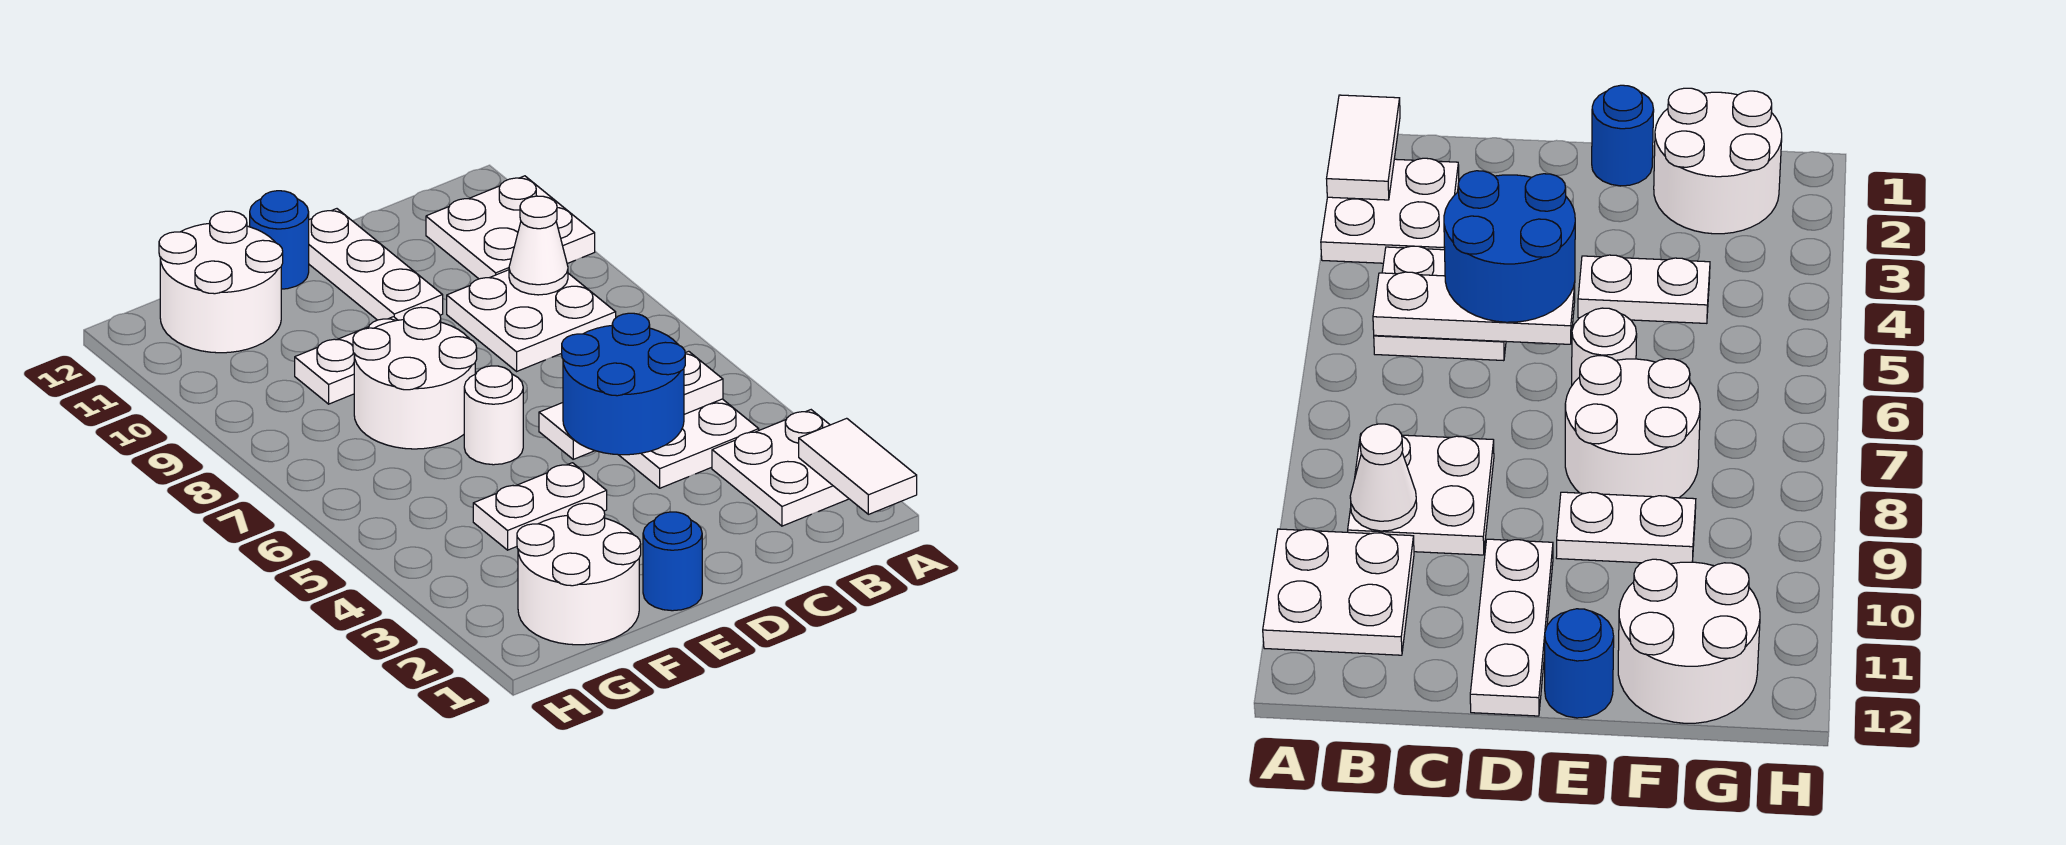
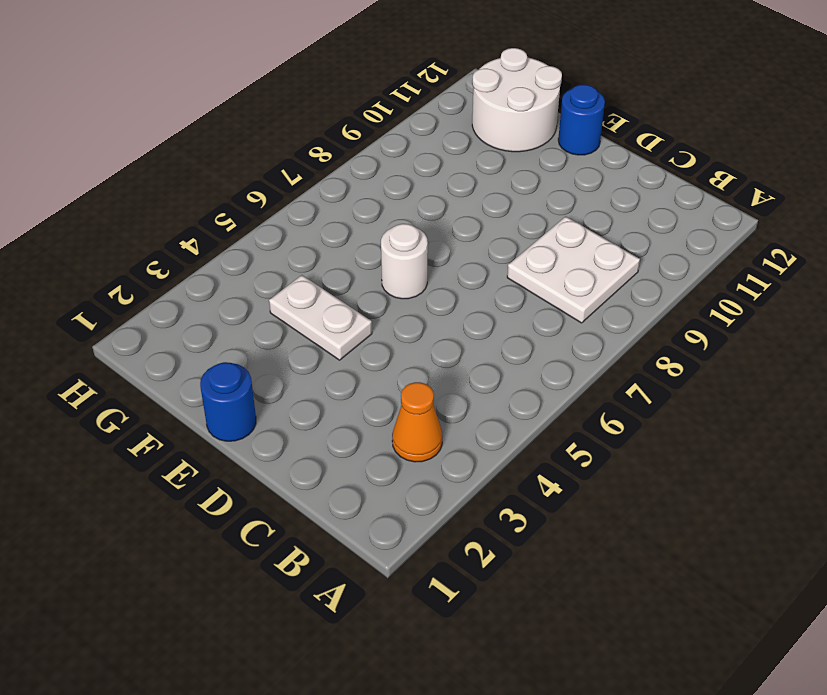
orange 1x1 cone [392,382,442,462] -> white 2x2 plate [712,410,849,526]
none -> white 2x2 plate [426,176,595,279]
none -> white 2x2 plate [619,399,759,488]
none -> white 1x3 plate [309,209,443,320]

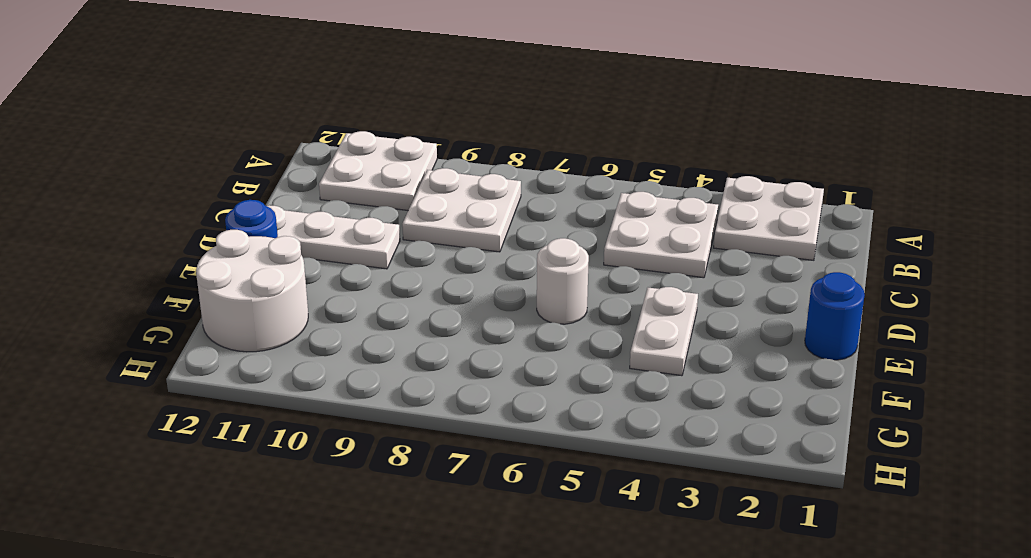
none -> white 2x2 round brick [353,307,477,449]
none -> white 1x2 plate [295,317,397,404]
none -> white 2x2 round brick [517,503,641,645]

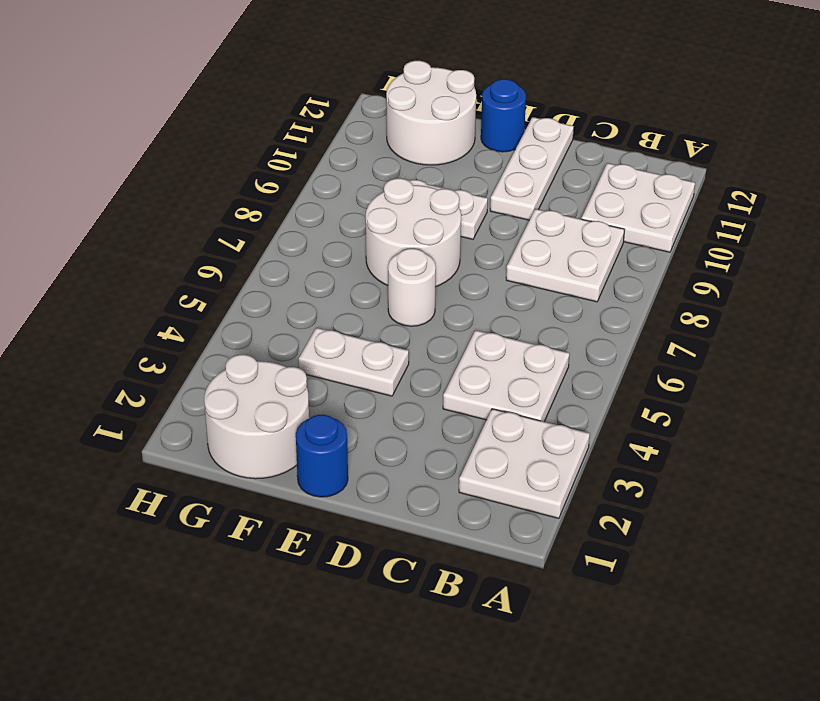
none -> white 1x2 tile [799,418,917,514]
none -> white 1x3 plate [539,351,723,459]
none -> white 1x1 cone [509,196,568,295]

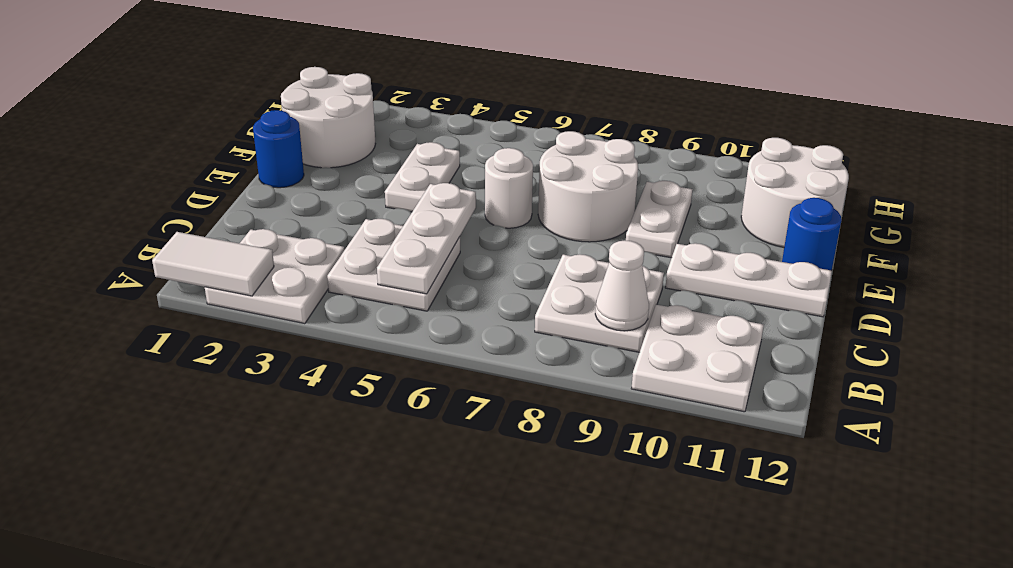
none -> blue 2x2 round brick [562,313,685,455]

